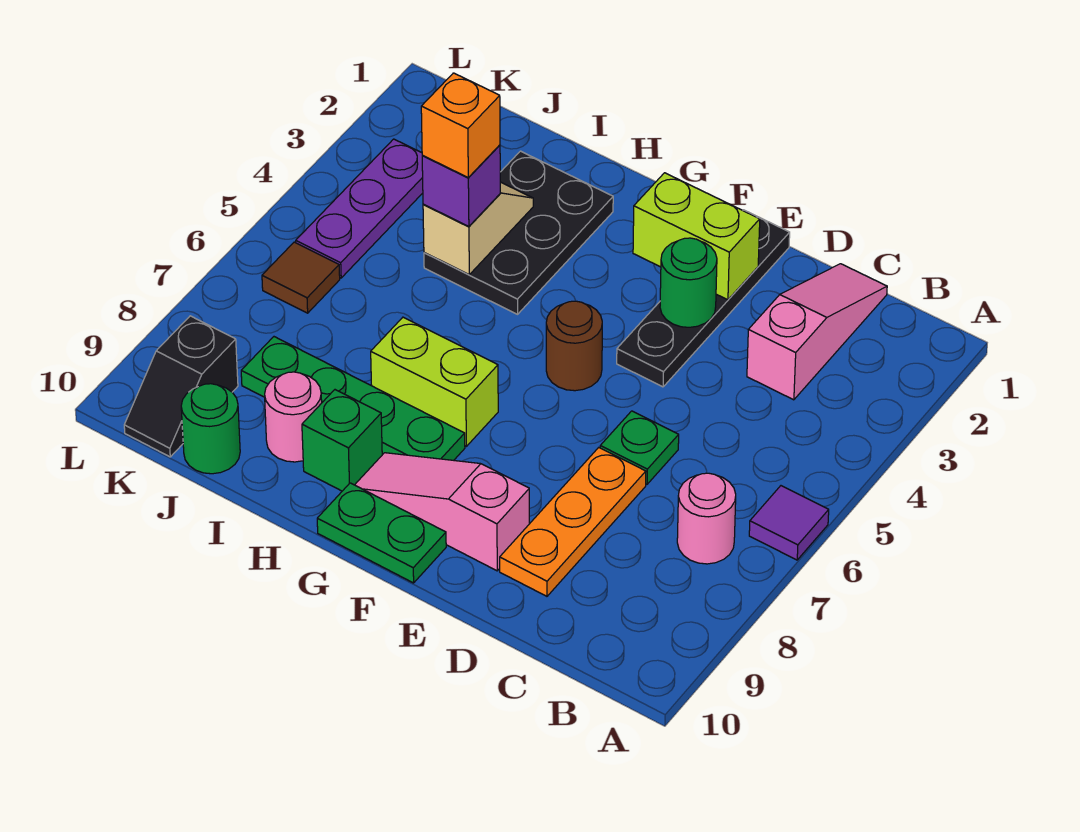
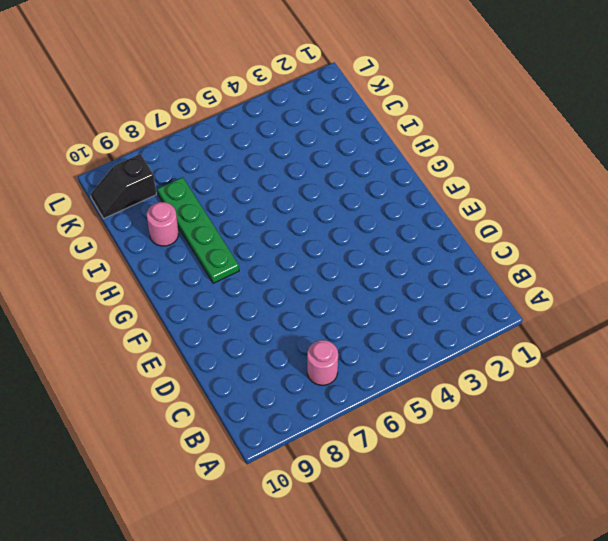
none -> purple 1x1 tile [749,486,829,560]
none -> pink 1x3 slope [747,264,887,400]
none -> green 1x1 plate [600,411,679,484]

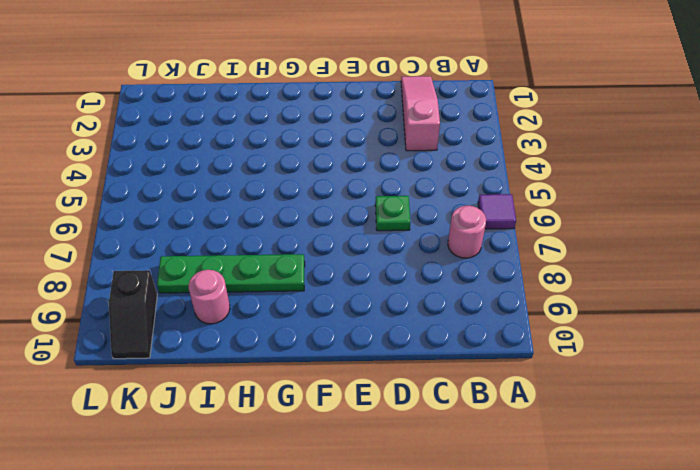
none -> orange 1x3 plate [500,448,646,596]
none -> black 1x4 plate [617,210,790,387]
none -> pink 1x3 slope [355,453,529,571]

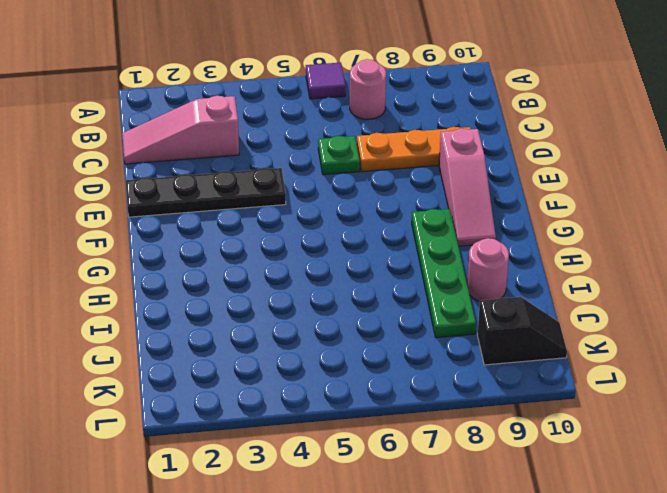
none -> brown 1x1 round brick [546,301,602,391]
none -> green 1x2 plate [317,483,446,583]
none -> lime 1x2 brick [371,317,498,446]

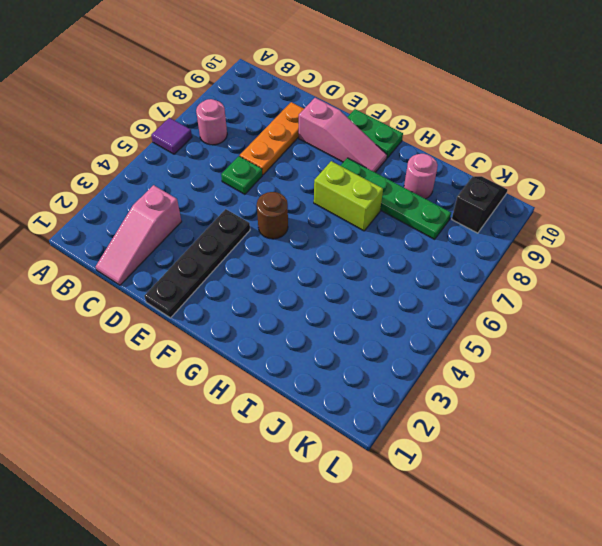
none -> black 2x3 plate [424,151,613,314]
none -> green 1x1 brick [302,390,382,491]
none -> green 1x1 round brick [181,384,240,474]

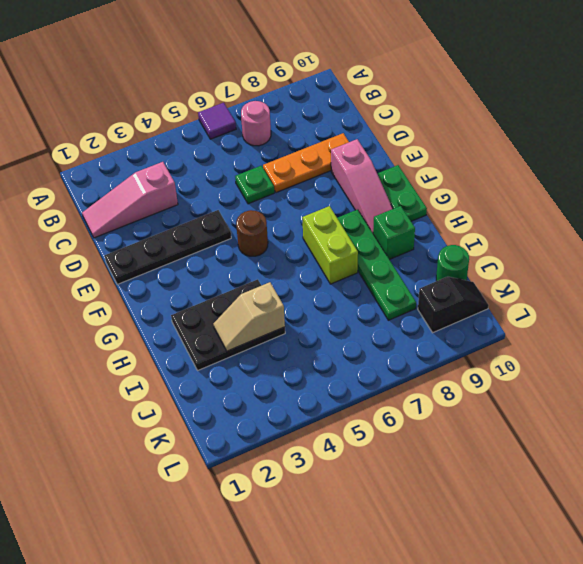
none -> pink 1x1 round brick [265,372,322,462]
none -> purple 1x3 plate [296,139,423,278]
none -> brown 1x1 tile [262,242,340,313]

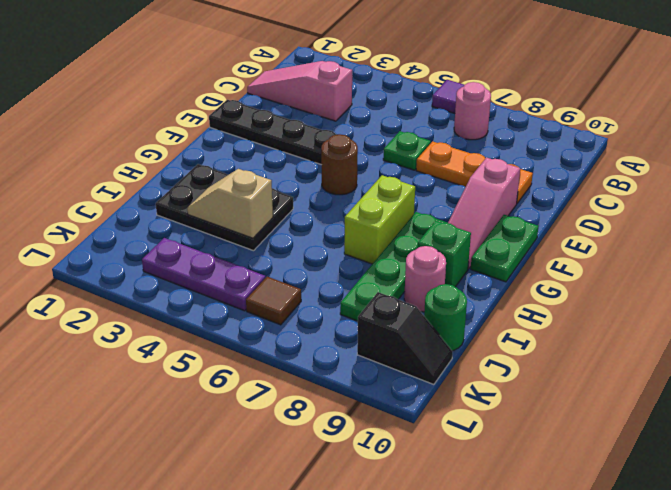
none -> lime 1x2 brick [633,173,760,300]
none -> green 1x1 round brick [660,238,717,327]
none -> purple 1x1 brick [422,145,500,226]

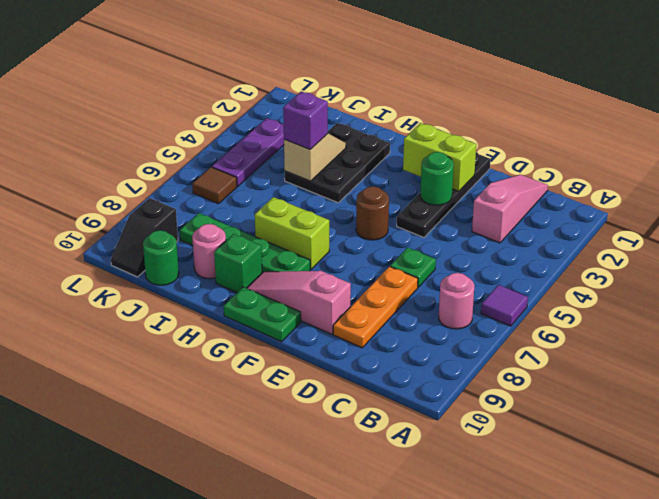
none -> orange 1x1 brick [421,73,500,177]

